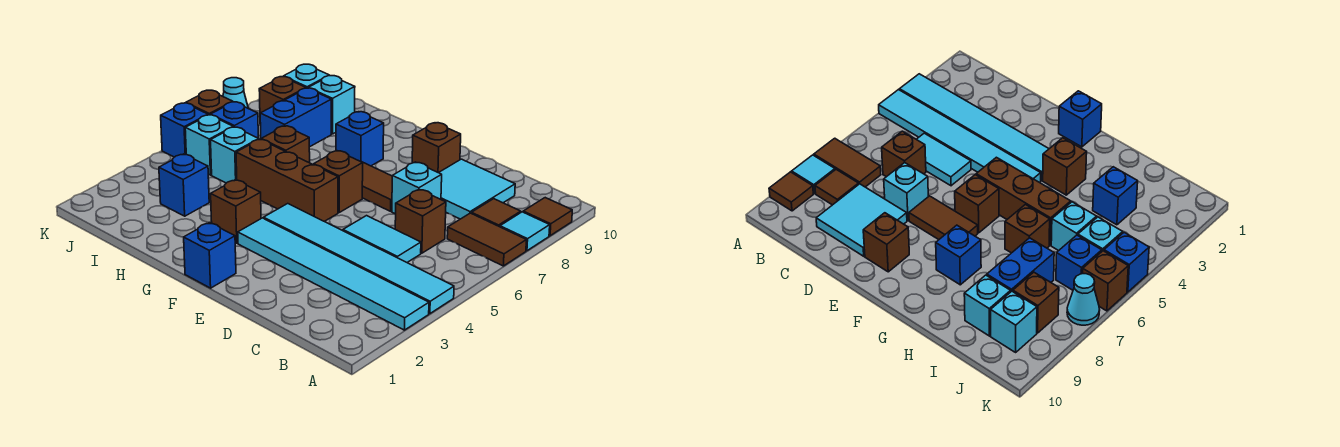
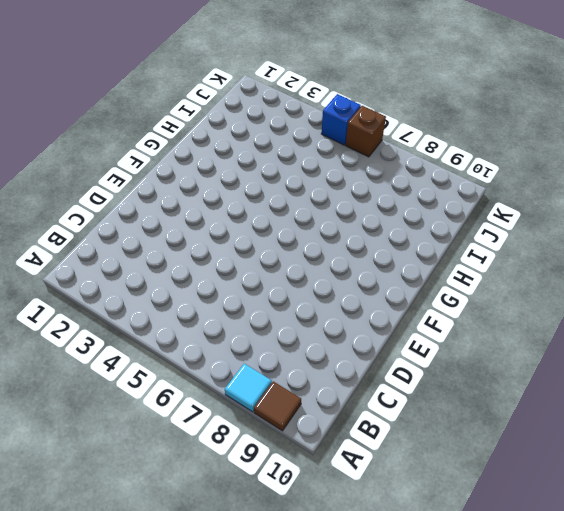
none -> cyan 1x6 tile [238,218,429,330]
none -> cyan 1x6 tile [264,204,454,314]
none -> brown 1x2 tile [447,213,526,266]

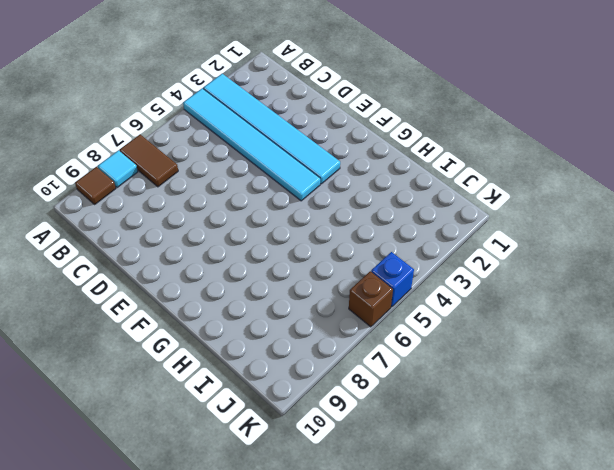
none -> brown 1x1 tile [471,199,521,227]
none -> cyan 1x2 tile [343,216,421,262]
none -> brown 1x1 brick [395,189,446,253]

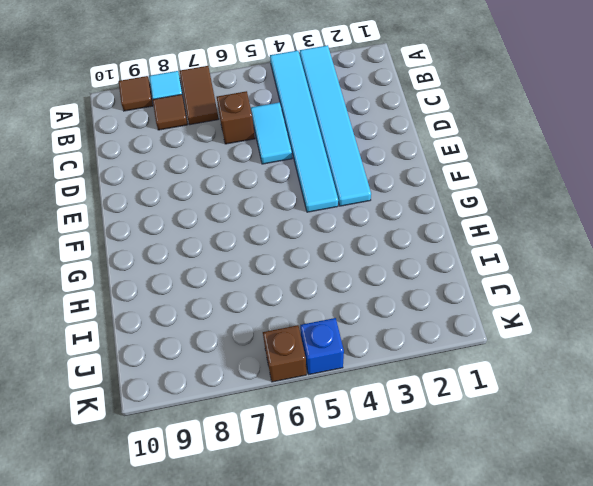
none -> cyan 2x2 tile [439,159,515,219]
none -> cyan 1x1 brick [392,162,442,214]
none -> brown 1x2 tile [362,162,392,211]

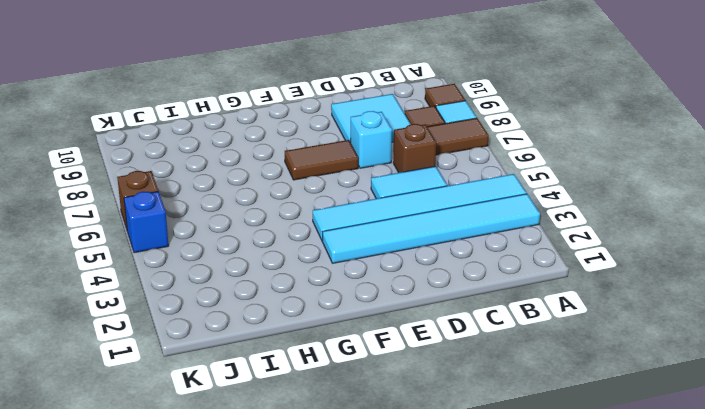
none -> brown 1x1 brick [412,123,461,173]
none -> blue 1x1 brick [184,223,236,288]
none -> brown 1x3 brick [236,139,338,221]

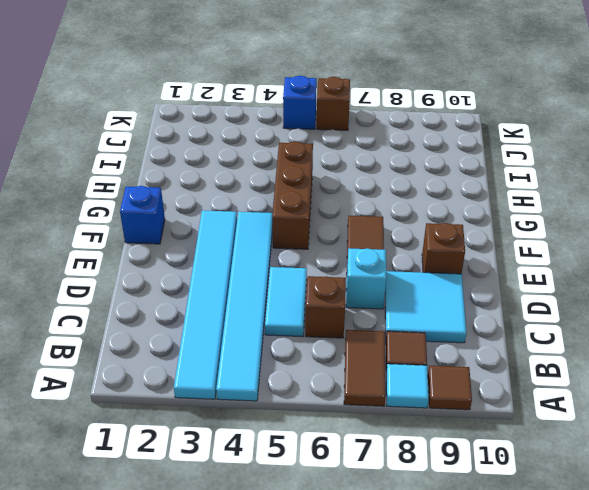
none -> brown 1x1 brick [314,151,363,212]
none -> brown 1x1 brick [211,180,261,243]
none -> blue 1x1 brick [336,112,384,166]

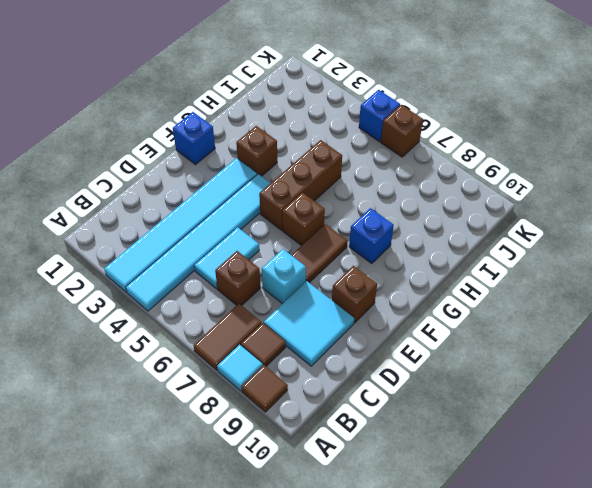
none -> brown 1x1 brick [261,126,310,163]
none -> blue 1x1 brick [159,154,209,216]
none -> cyan 1x1 brick [211,127,259,183]

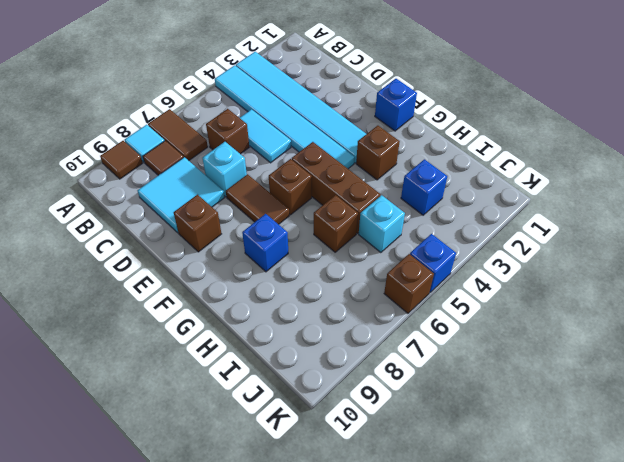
none -> blue 1x2 brick [260,88,331,147]
none -> cyan 1x1 brick [309,76,355,134]
none -> cyan 1x1 brick [185,115,233,175]

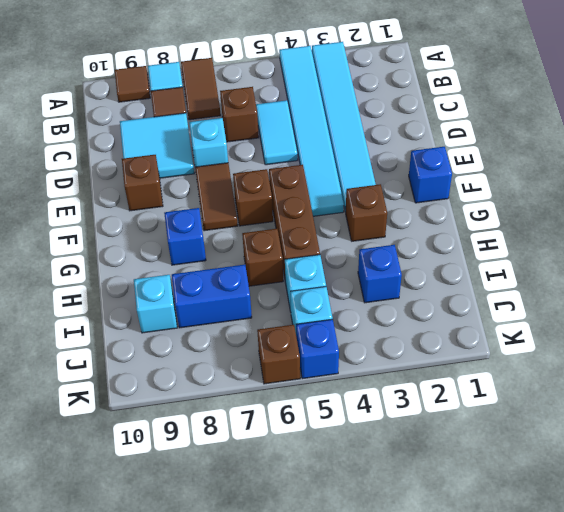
none -> blue 1x1 brick [211,102,258,138]
none -> brown 1x1 brick [259,77,306,124]
none -> cyan 1x1 brick [283,64,329,88]

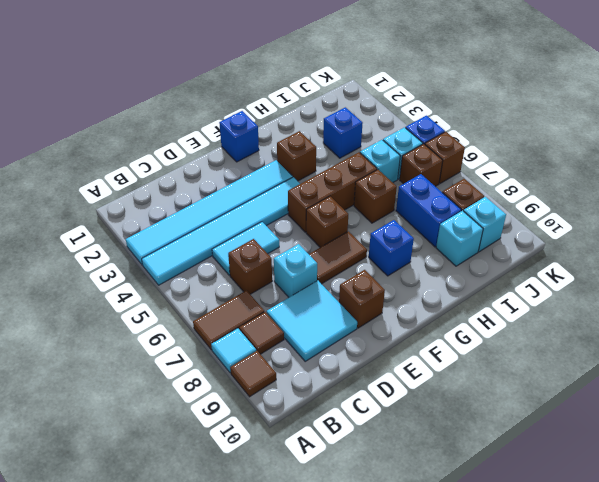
brown 1x1 brick [400,144,443,186] -> blue 1x1 brick [211,102,258,138]
none -> cyan 1x1 cone [223,78,248,108]

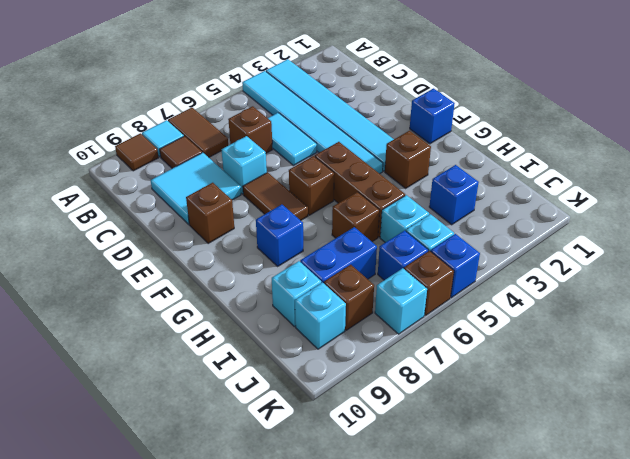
cyan 1x1 brick [375,268,427,334] -> cyan 1x1 cone [223,78,248,108]

